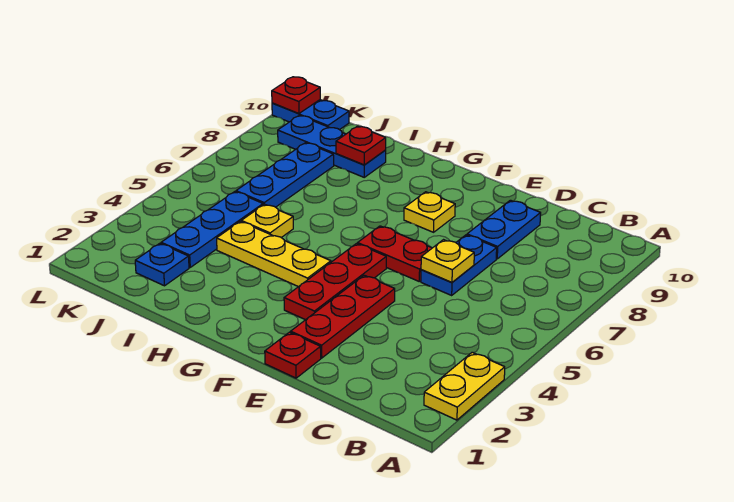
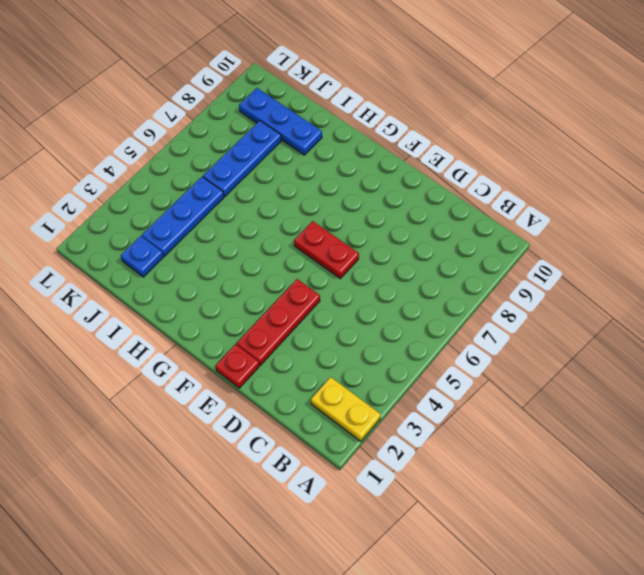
yellow 1x2 plate [311,377,381,441] -> yellow 1x2 plate turned to [424,352,505,420]
none -> blue 1x2 plate [421,235,497,295]
none -> blue 1x2 plate [467,200,541,259]
none -> red 1x3 plate [284,244,386,320]

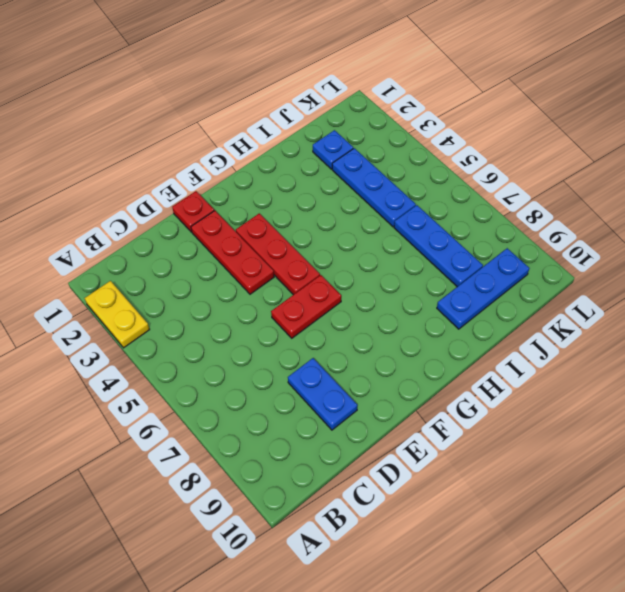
none -> blue 1x2 plate [421,235,497,295]
none -> yellow 1x1 plate [404,192,455,232]
none -> yellow 1x3 plate [217,221,331,287]

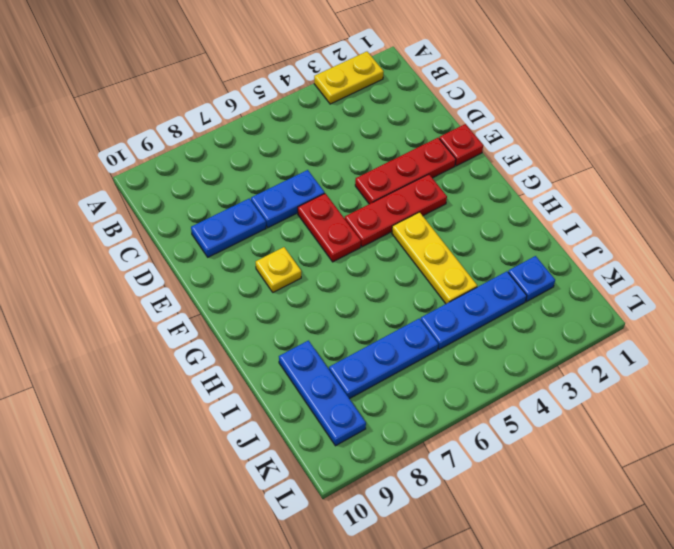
none -> yellow 1x1 plate [241,204,293,238]
none -> blue 1x2 plate [272,100,349,130]
none -> yellow 1x1 plate [421,240,474,283]

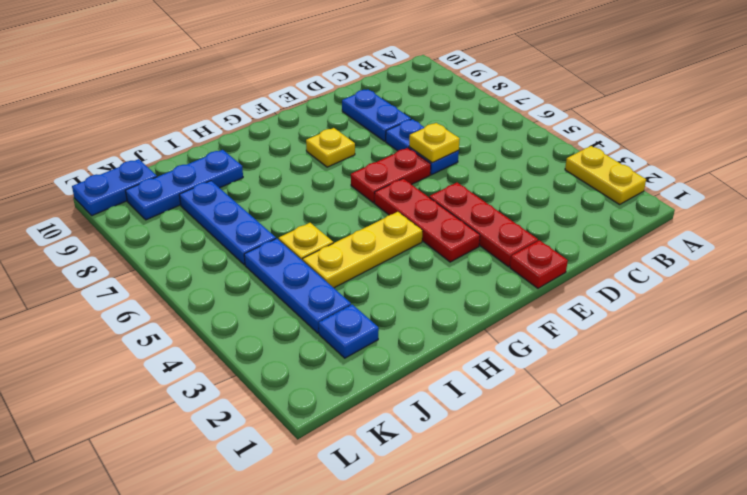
none -> red 1x1 plate [336,126,386,165]
none -> red 1x1 plate [272,77,320,113]

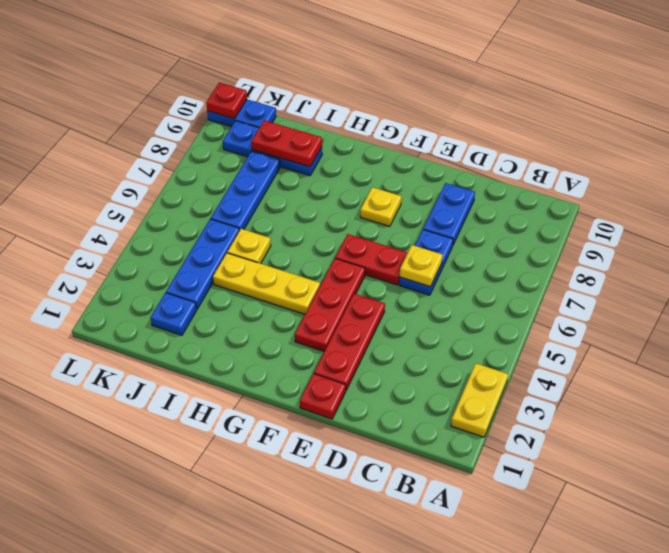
red 1x2 plate [251,120,322,167] -> red 1x1 plate [336,126,386,165]

